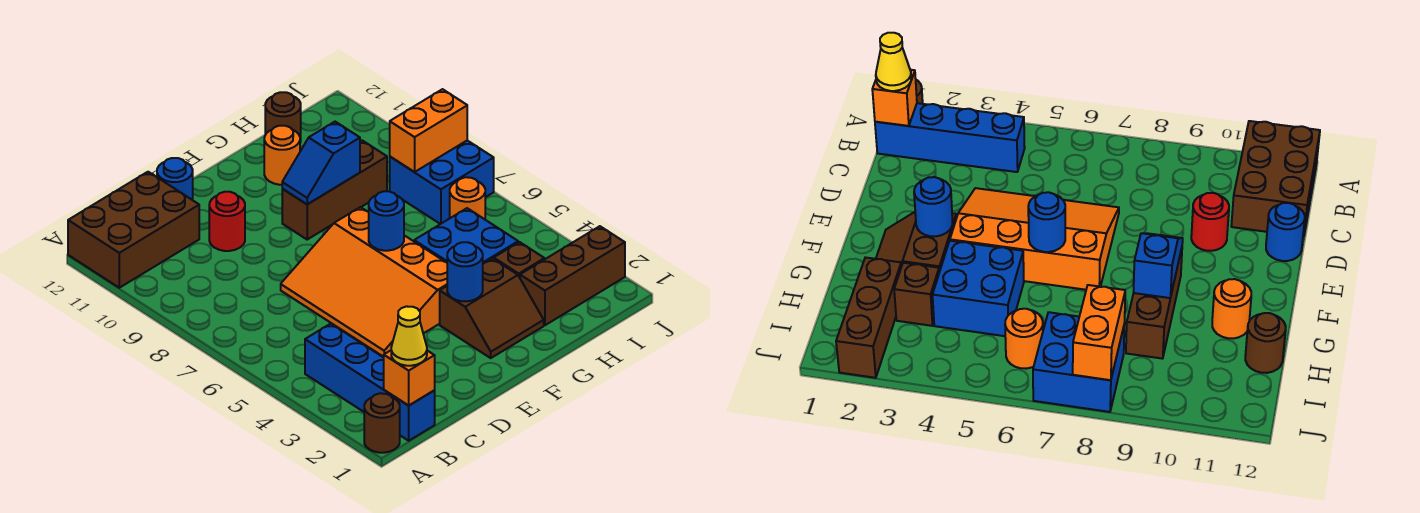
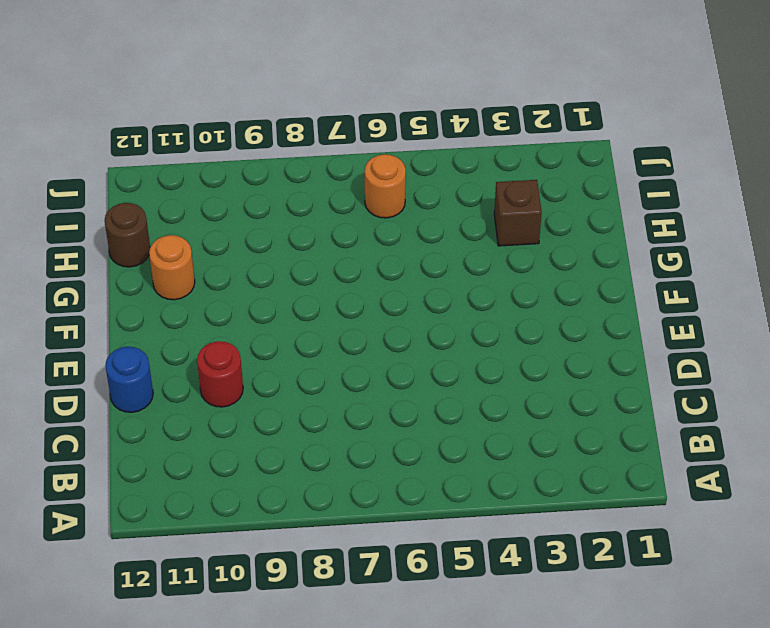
none -> brown 1x1 round brick [364,393,400,453]
none -> brown 2x3 brick [68,172,199,288]
none -> blue 1x4 brick [305,324,435,441]

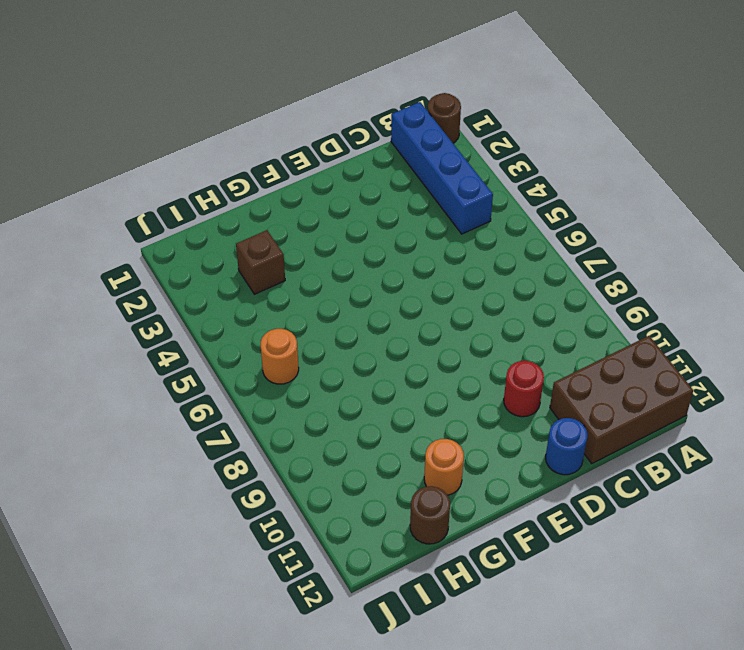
none -> orange 3x4 slope [281,207,447,357]
none -> brown 2x2 slope [440,259,544,358]
none -> brown 1x3 brick [282,141,387,239]

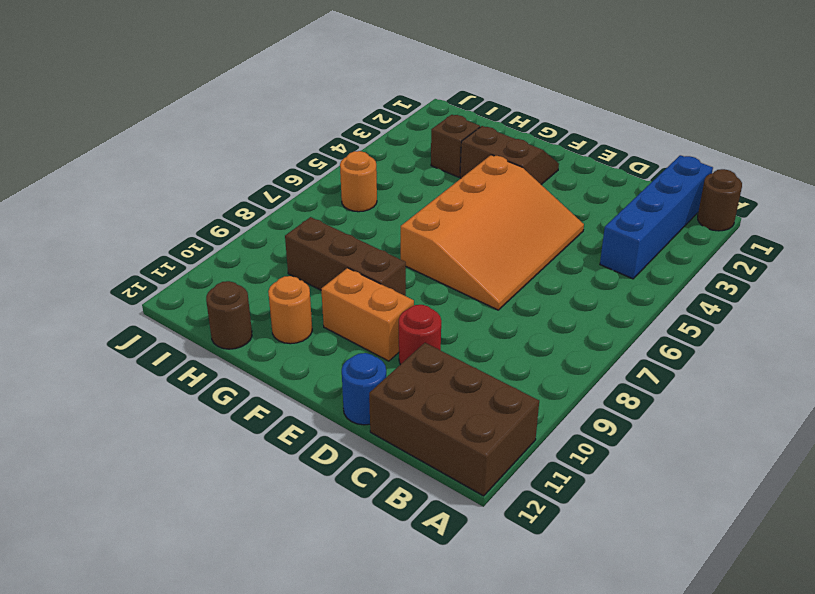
orange 1x2 brick [321,268,414,361] -> orange 1x2 brick moved to [390,89,467,172]
none -> blue 2x2 brick [414,208,518,264]
none -> brown 1x3 brick [520,226,625,325]
none -> blue 2x2 brick [390,141,494,224]

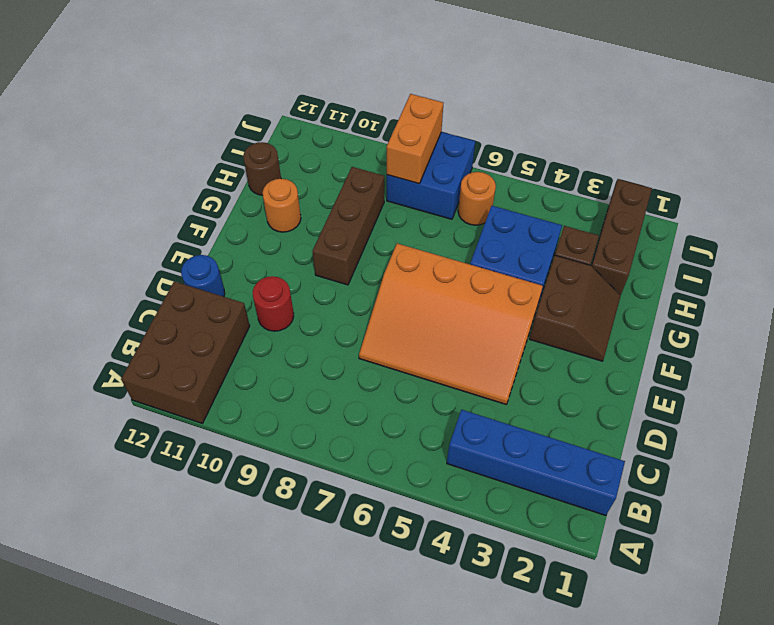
none -> brown 1x1 round brick [364,393,400,453]
none -> orange 1x1 brick [384,351,435,406]
none -> blue 1x1 round brick [447,242,483,301]

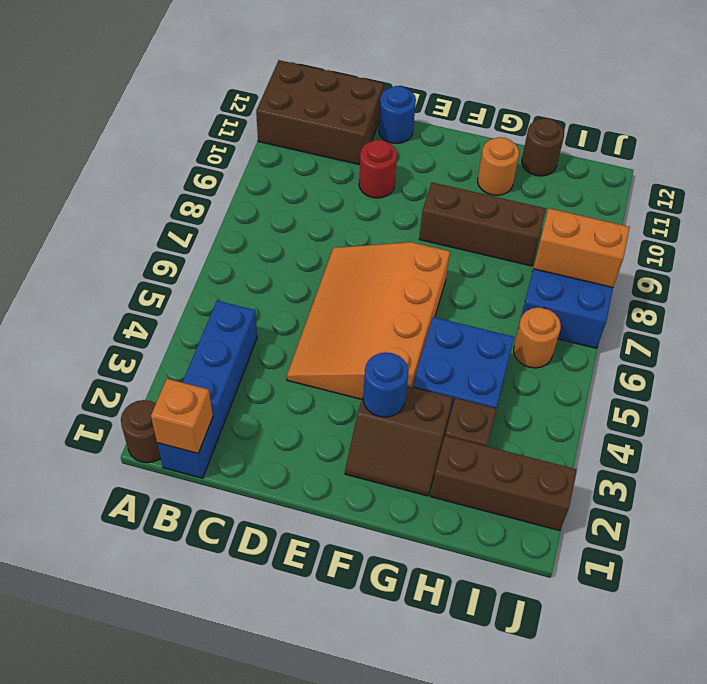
none -> blue 1x1 round brick [369,191,404,251]
none -> blue 1x2 slope [282,122,360,204]
none -> yellow 1x1 cone [391,306,427,366]

